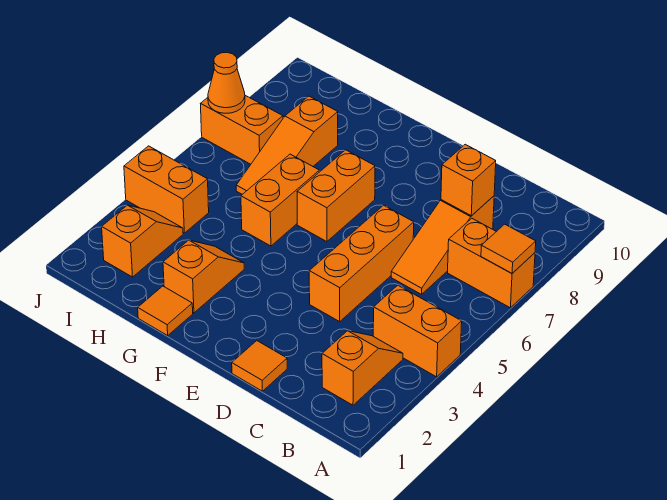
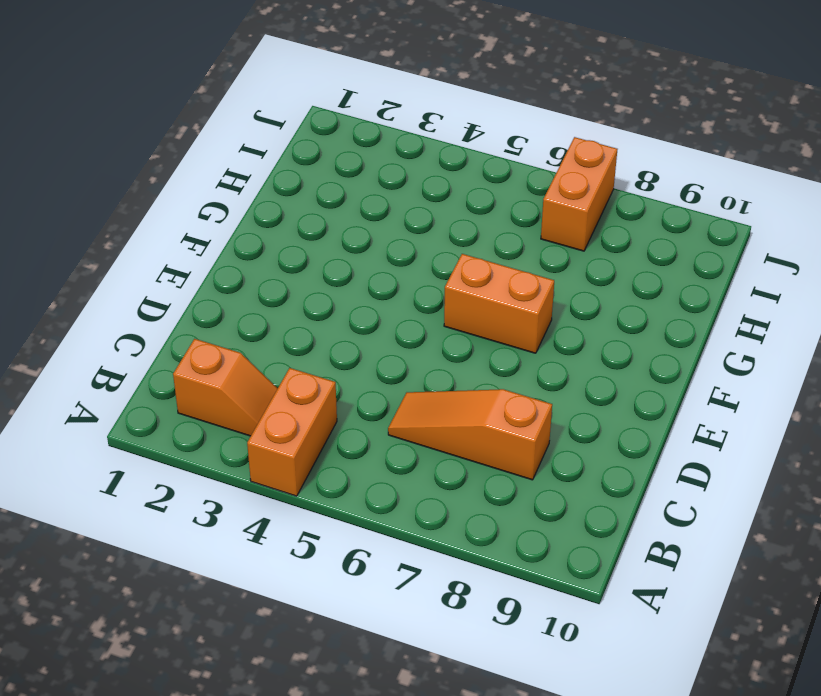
none -> orange 1x2 brick [448,218,535,308]
none -> orange 1x1 tile [232,341,287,391]
none -> orange 1x3 brick [309,205,414,322]

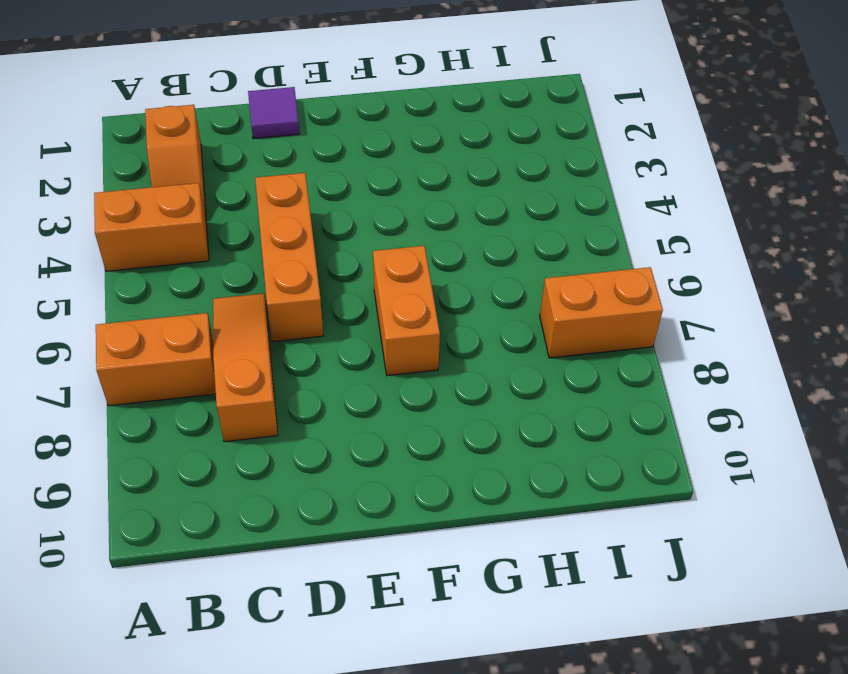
purple 1x1 tile [248,87,300,139] -> orange 1x1 tile [232,341,287,391]
none -> orange 1x1 tile [138,286,193,336]
none -> orange 1x2 slope [163,240,244,313]
none -> orange 1x2 brick [241,154,319,246]

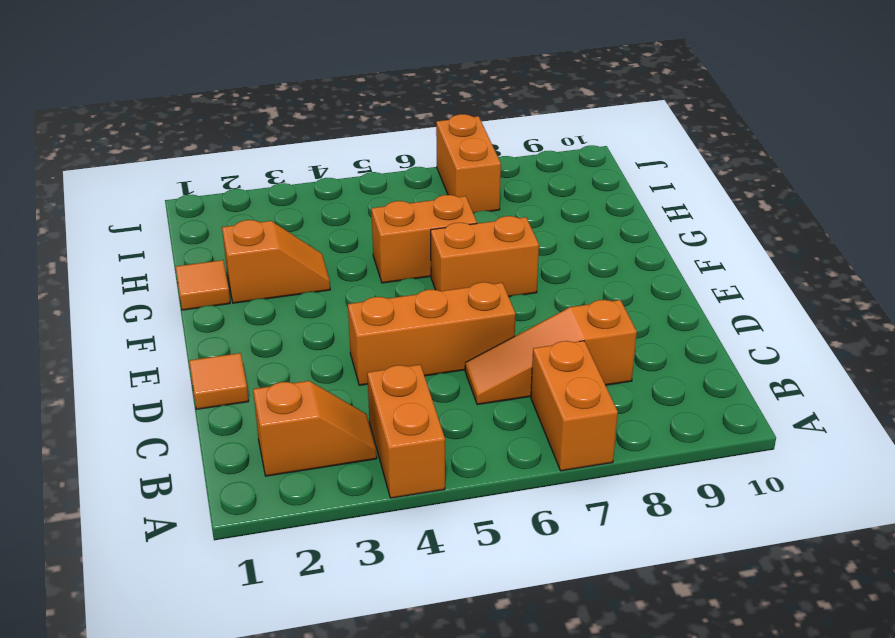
none -> orange 1x3 slope [236,96,338,194]
none -> orange 1x2 slope [102,205,183,277]
none -> orange 1x2 brick [124,146,209,233]

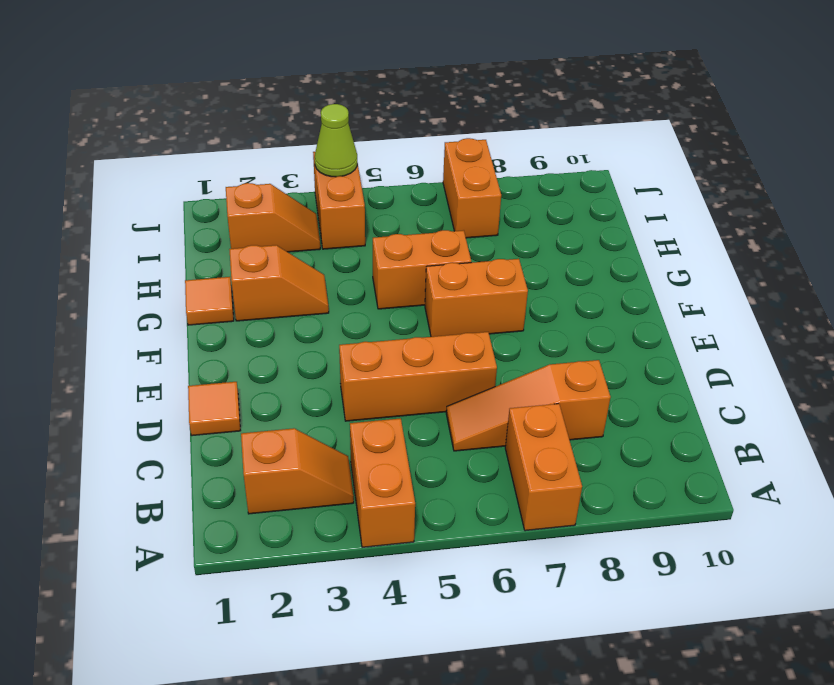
lime 1x1 cone [315,104,357,177] -> none
none -> orange 1x3 slope [236,96,338,194]
none -> orange 1x1 tile [481,224,536,273]
none -> orange 1x1 brick [441,144,496,216]

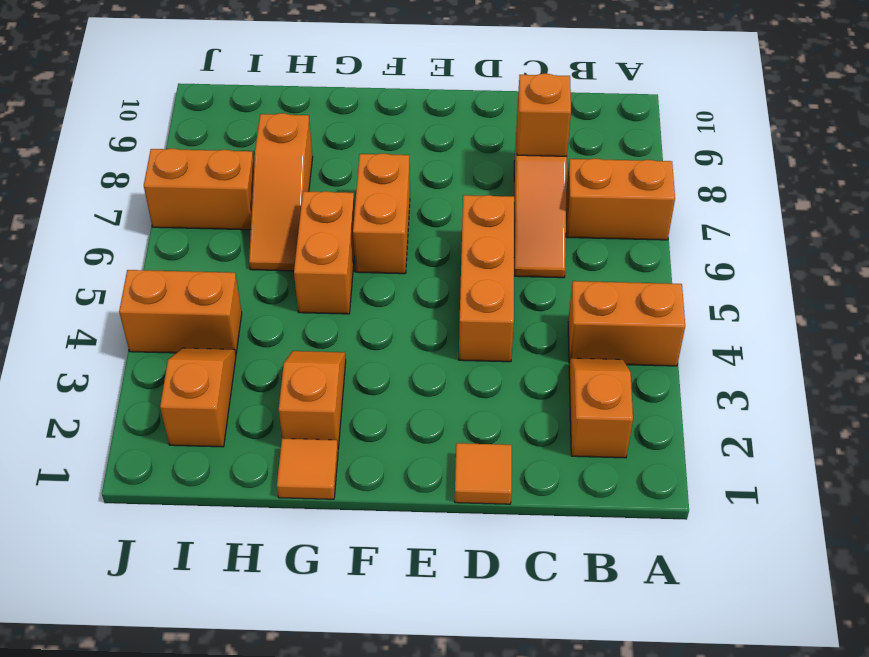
none -> orange 1x1 tile [481,224,536,273]
none -> orange 1x1 cone [208,52,245,113]

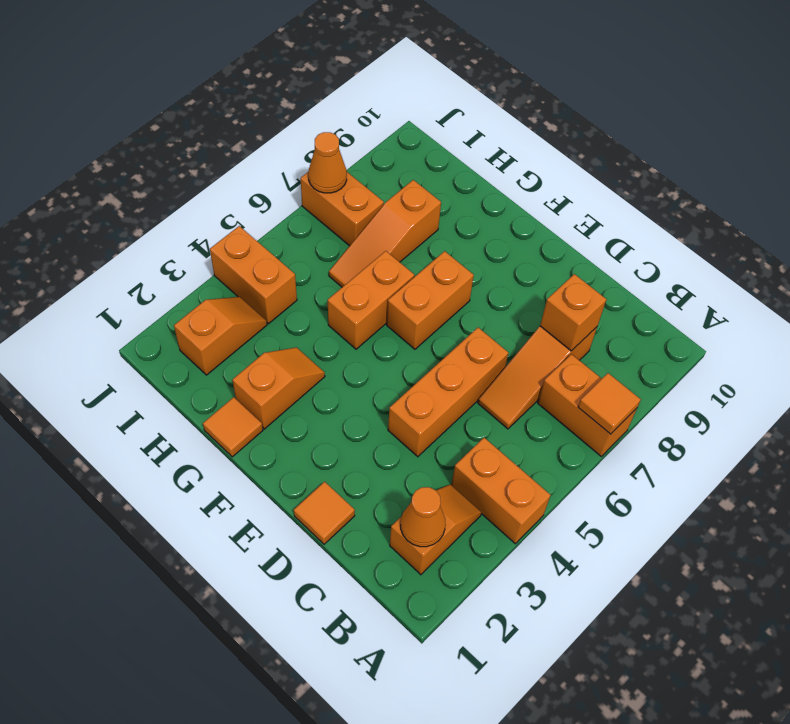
orange 1x1 cone [401,487,446,547] -> none

